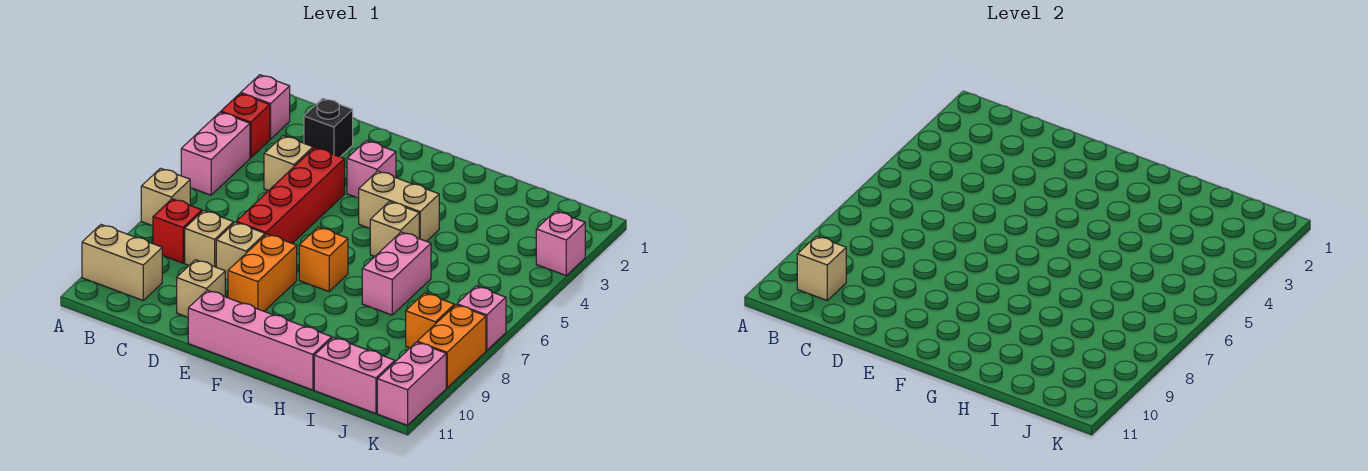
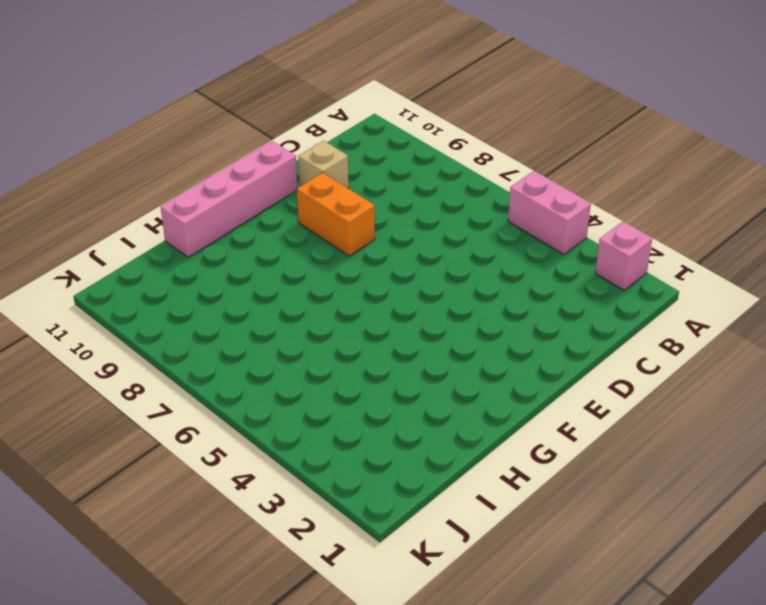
none -> red 1x1 brick [221,93,270,158]
none -> tan 1x1 brick [141,168,190,226]
none -> tan 1x2 brick [82,225,162,300]

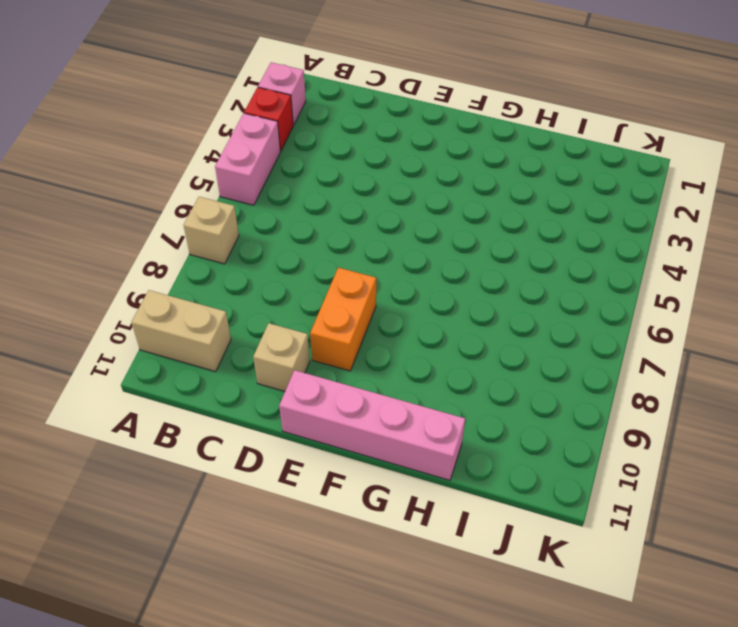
none -> red 1x1 brick [153,199,202,263]
none -> black 1x1 brick [304,98,353,157]
none -> tan 1x1 brick [264,136,313,191]

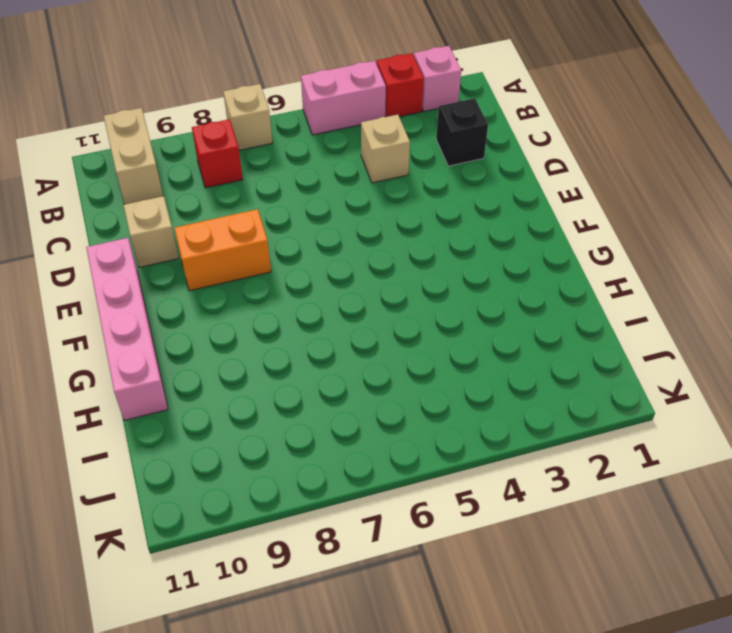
none -> tan 1x1 brick [185,211,234,267]
none -> red 1x4 brick [236,147,345,243]
none -> tan 1x1 brick [216,222,265,280]

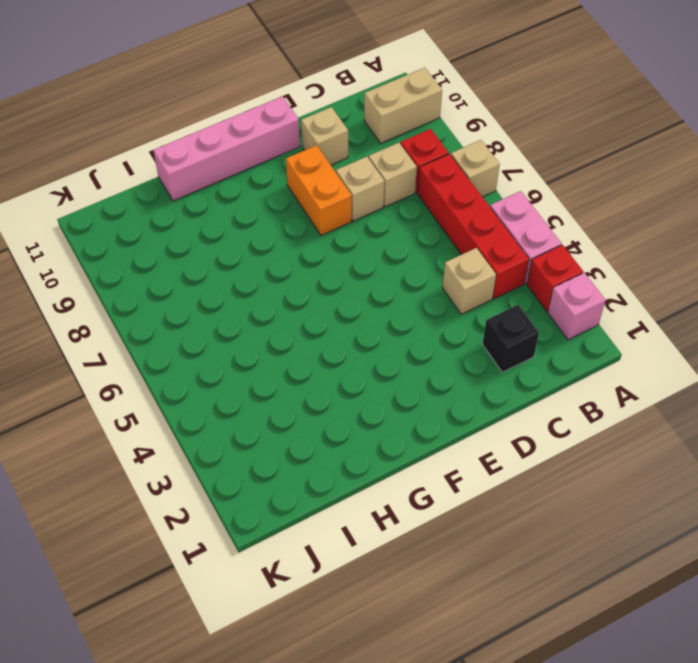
red 1x4 brick [417,154,529,299] -> red 1x4 brick moved to [236,147,345,243]
none -> pink 1x1 brick [347,141,396,198]
none -> tan 1x2 brick [359,171,439,241]
none -> orange 1x1 brick [299,227,348,291]

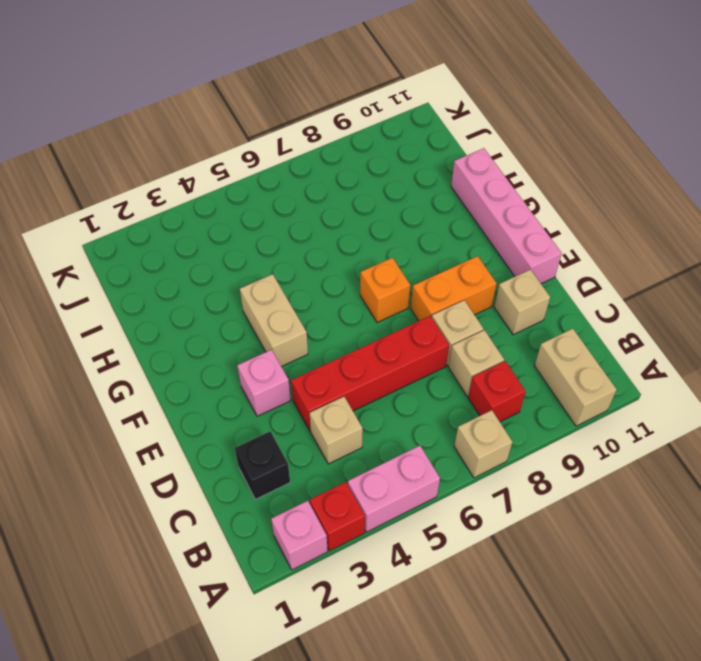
none -> tan 1x1 brick [370,202,419,256]
none -> pink 1x2 brick [362,232,431,315]
none -> pink 1x2 brick [314,337,395,414]

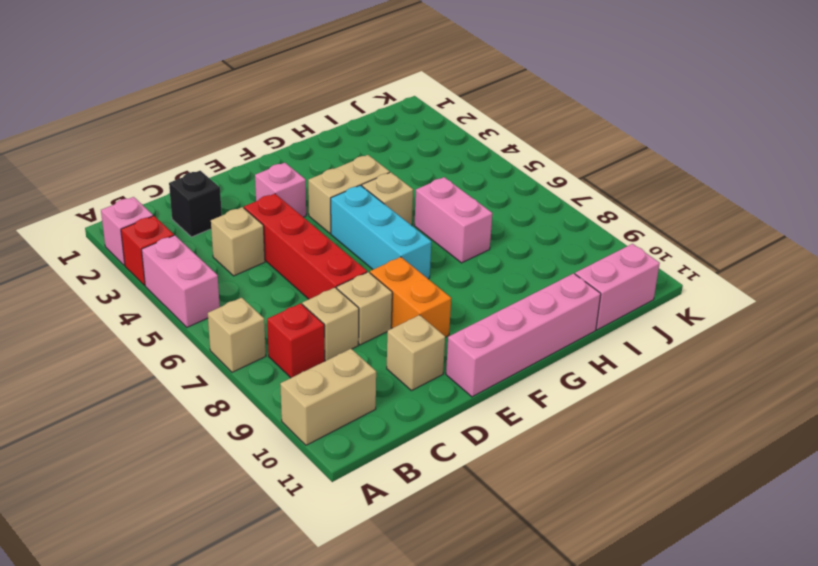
cyan 1x3 brick [331,185,431,279] -> orange 1x1 brick [299,227,348,291]
none -> orange 1x1 brick [406,293,454,348]
none -> pink 1x1 brick [536,211,585,275]
none -> pink 1x1 brick [457,286,506,350]

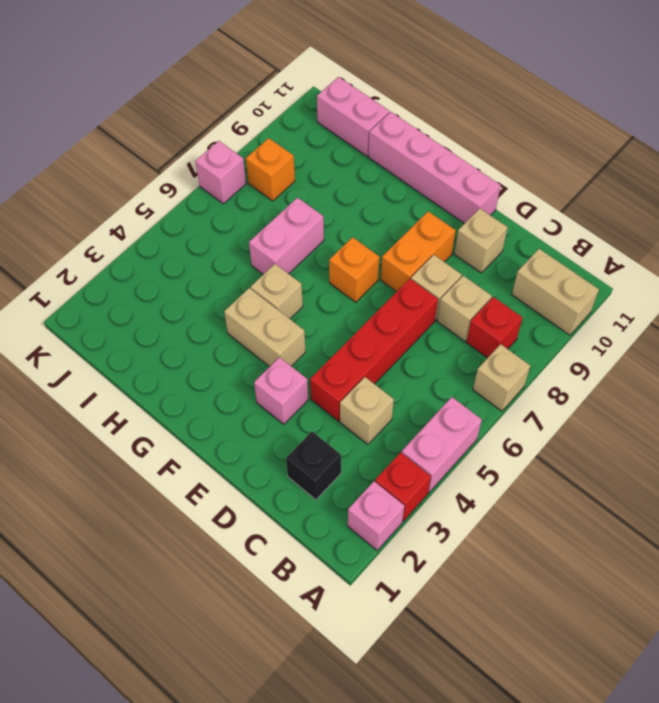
none -> pink 1x1 brick [536,211,585,275]
none -> orange 1x2 brick [417,305,486,388]
none -> pink 1x2 brick [377,342,446,425]

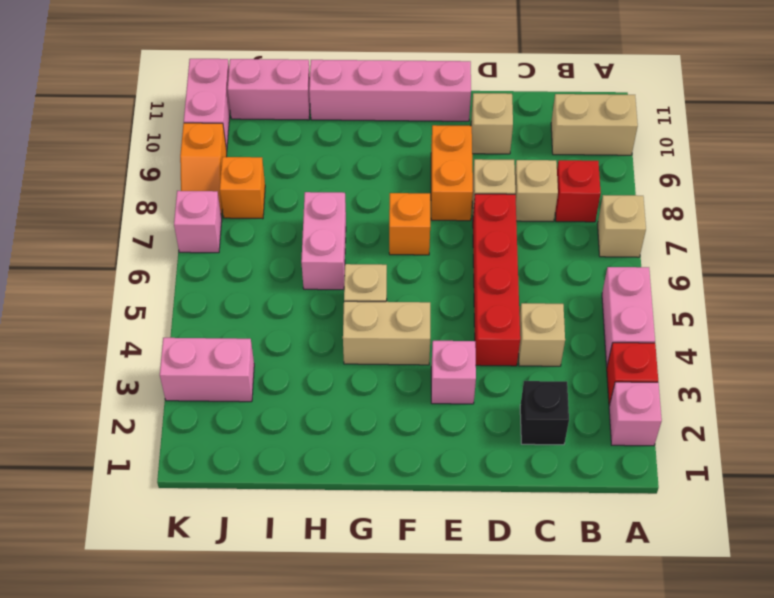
pink 1x2 brick [160,338,254,402] -> pink 1x1 brick [536,211,585,275]
orange 1x2 slope [180,123,227,218] -> orange 1x2 brick [417,305,486,388]
none -> tan 1x1 brick [797,236,846,300]

